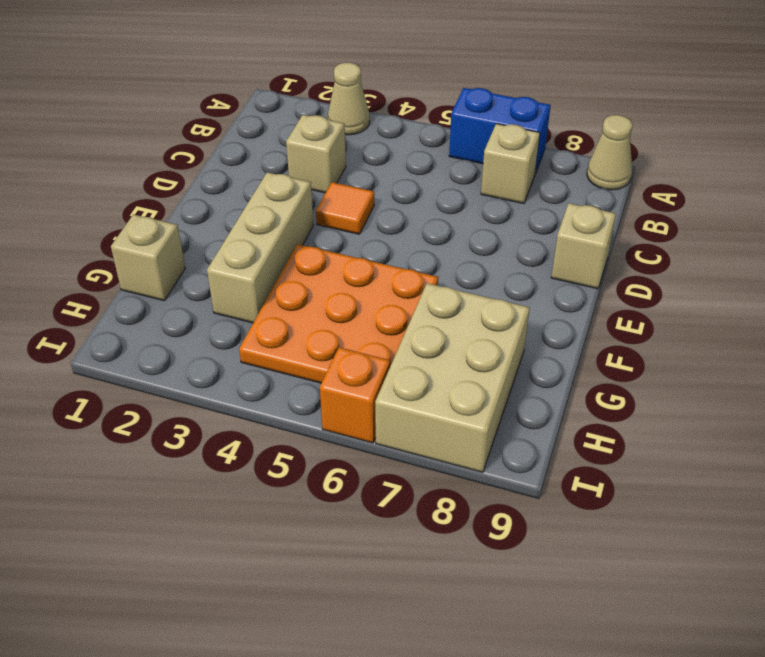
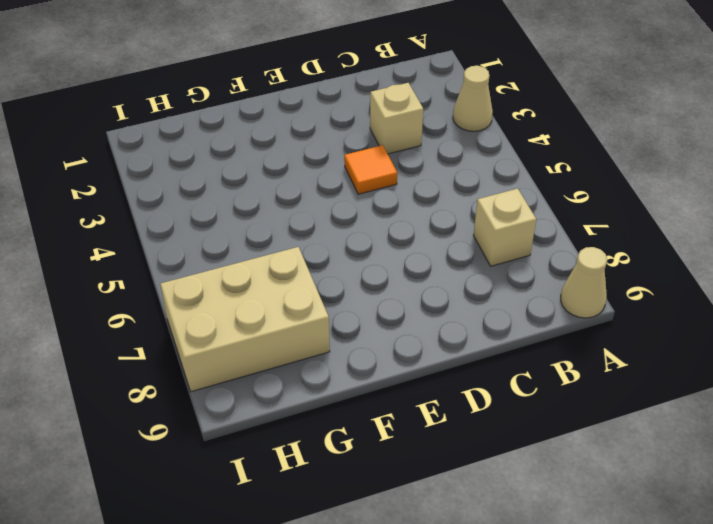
none -> blue 1x2 brick [449,88,551,174]
none -> tan 1x1 brick [551,203,616,289]
none -> tan 1x3 brick [207,172,314,323]

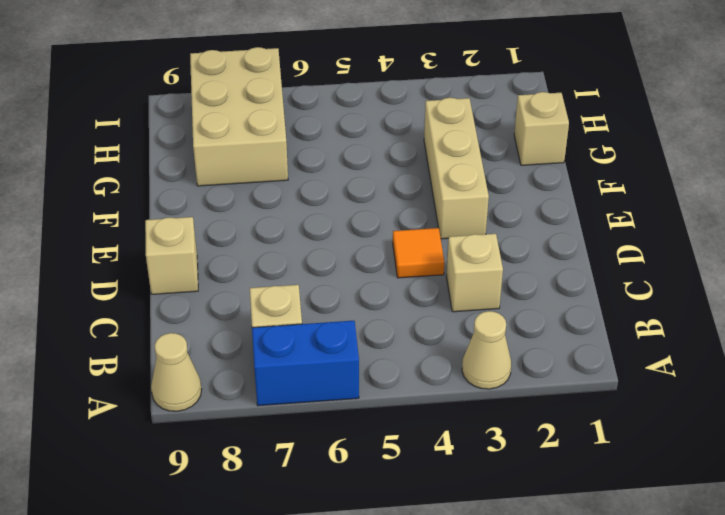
none -> orange 3x3 plate [239,244,438,383]
none -> orange 1x1 brick [320,347,390,443]

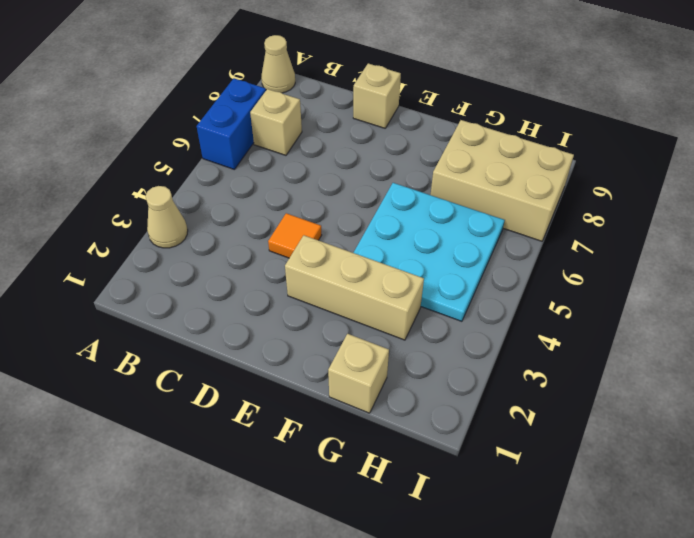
cyan 3x3 plate [354,183,505,321] -> orange 3x3 plate [239,244,438,383]
none -> tan 1x1 brick [286,115,346,193]
none -> orange 1x1 brick [320,347,390,443]

